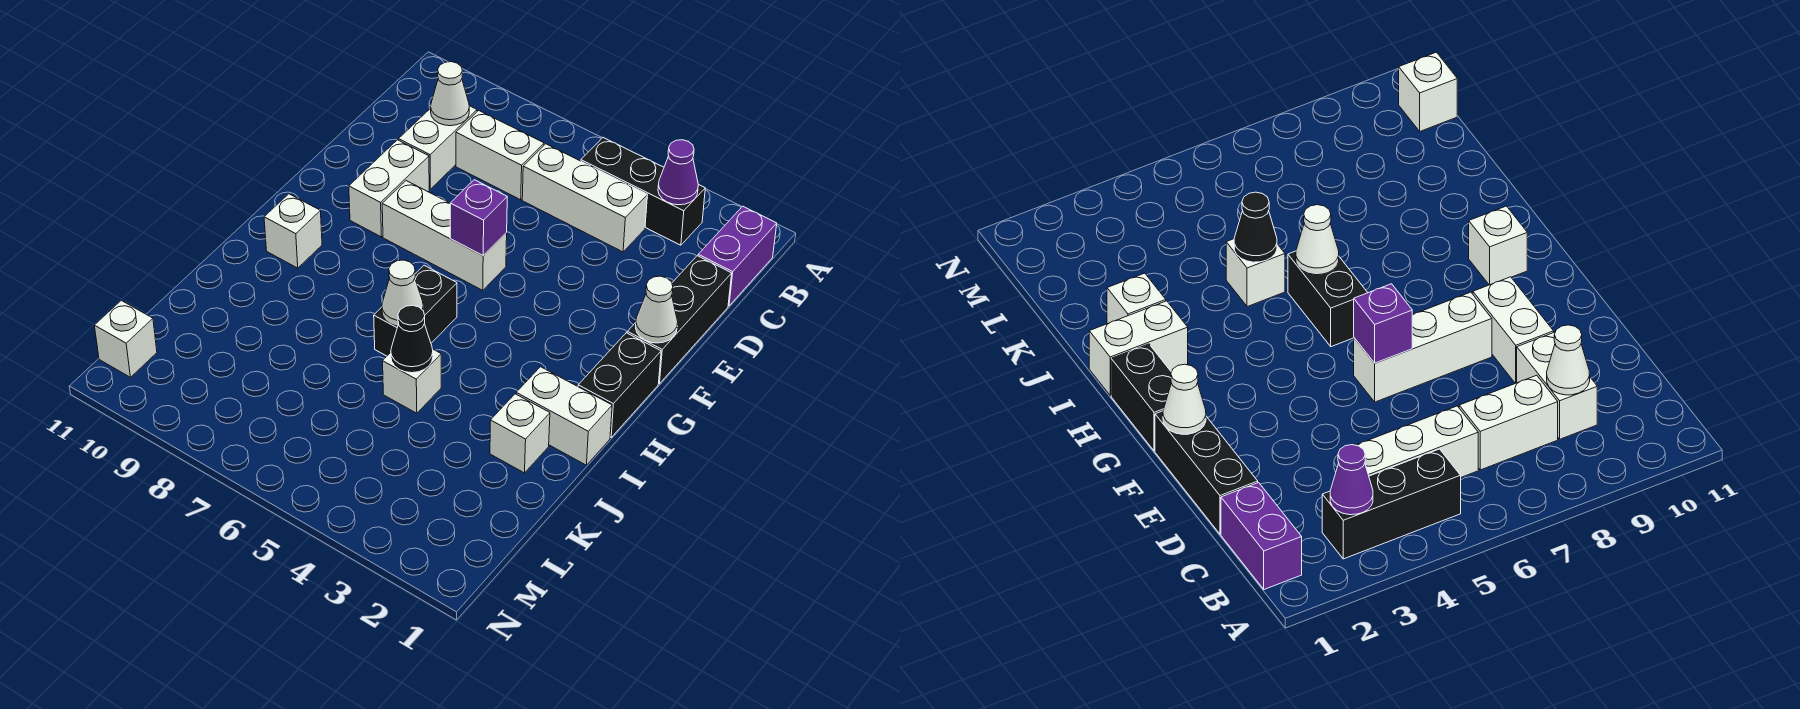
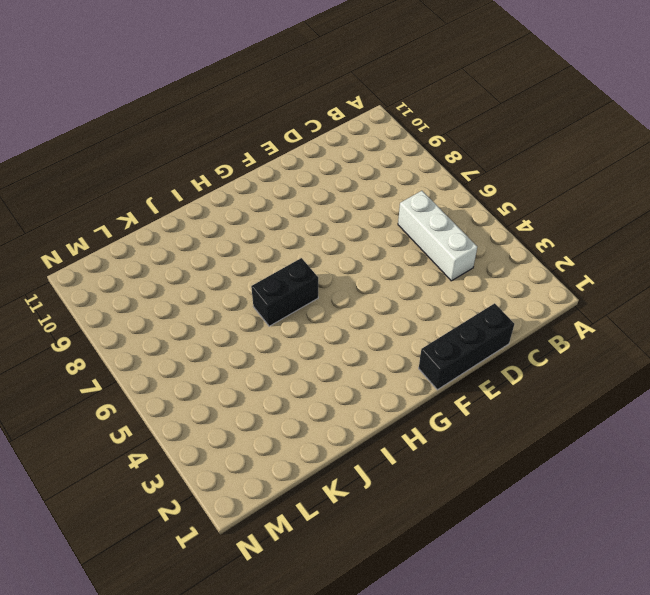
none -> purple 1x2 brick [698,206,777,306]
none -> black 1x3 brick [581,138,705,245]
none -> white 1x2 brick [456,111,544,200]

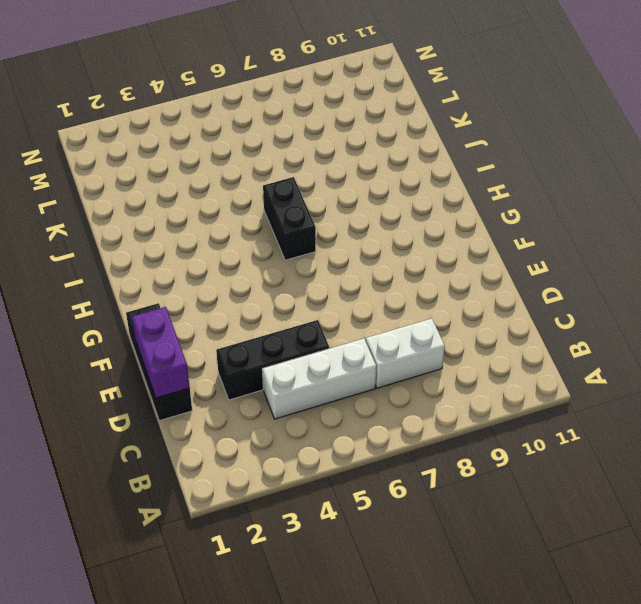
purple 1x2 brick [132,307,190,398] -> purple 1x2 brick moved to [698,206,777,306]
black 1x3 brick [216,320,329,400] -> black 1x3 brick moved to [581,138,705,245]
none -> white 1x2 brick [399,106,477,189]
none -> white 1x2 brick [349,140,429,237]
none -> white 1x3 brick [382,181,507,290]

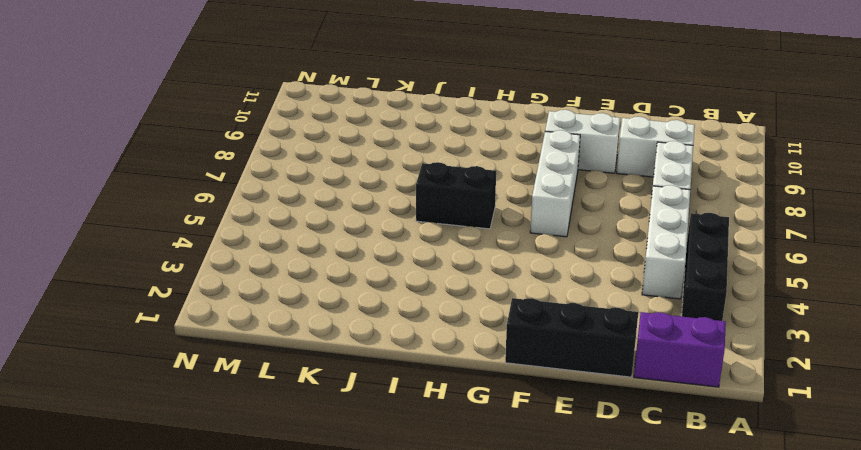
none -> black 1x2 brick [578,333,661,437]
none -> white 1x1 brick [264,194,322,268]
none -> white 1x2 brick [516,367,612,465]

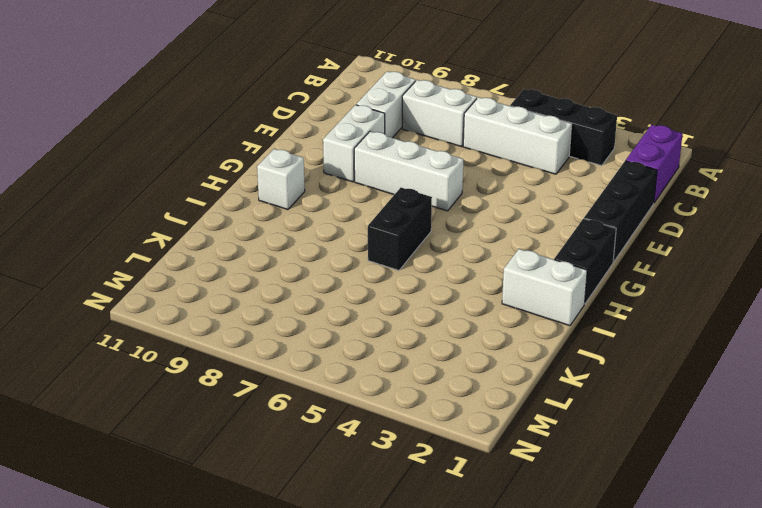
none -> white 1x1 brick [490,394,550,473]
none -> white 1x1 brick [383,349,441,413]
none -> white 1x1 brick [94,300,157,377]

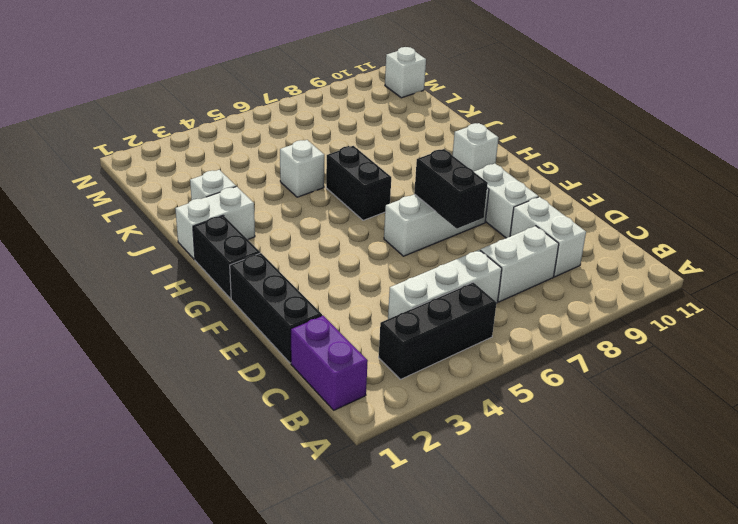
black 1x2 brick [414,149,488,229] -> none
none -> purple 1x1 cone [658,140,698,205]
none -> white 1x1 cone [431,62,469,126]
none -> white 1x1 cone [636,276,678,343]

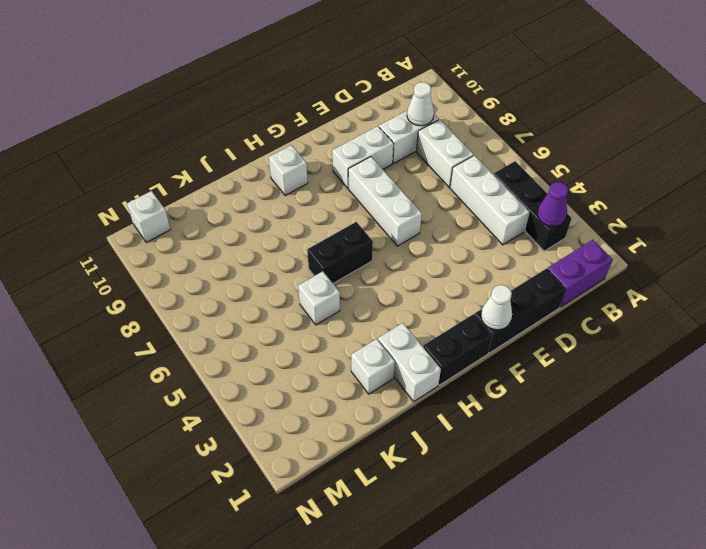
none -> purple 1x1 brick [450,180,507,256]
none -> white 1x1 cone [382,260,423,326]
none -> black 1x1 cone [391,305,433,373]

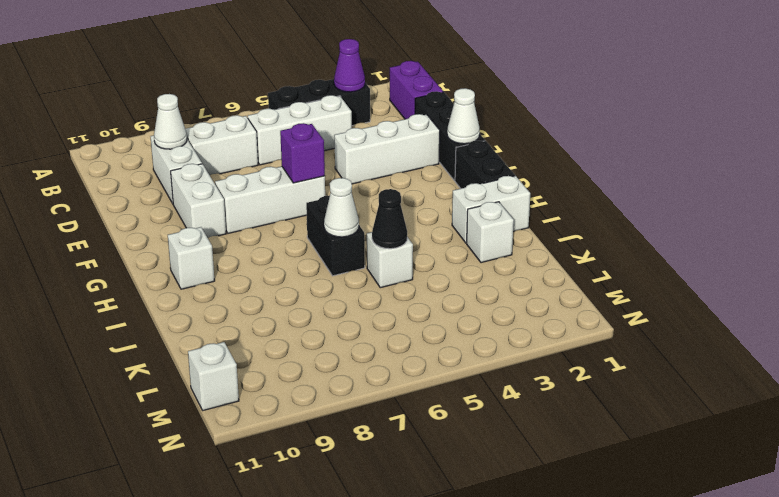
white 1x3 brick [334,114,440,184] -> none

